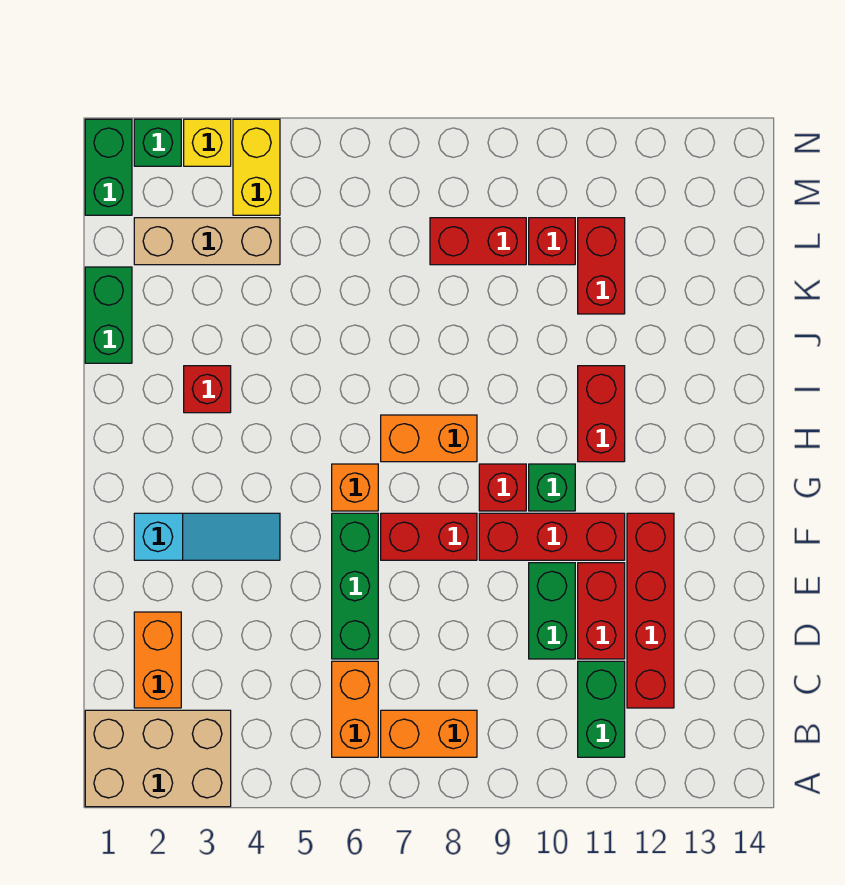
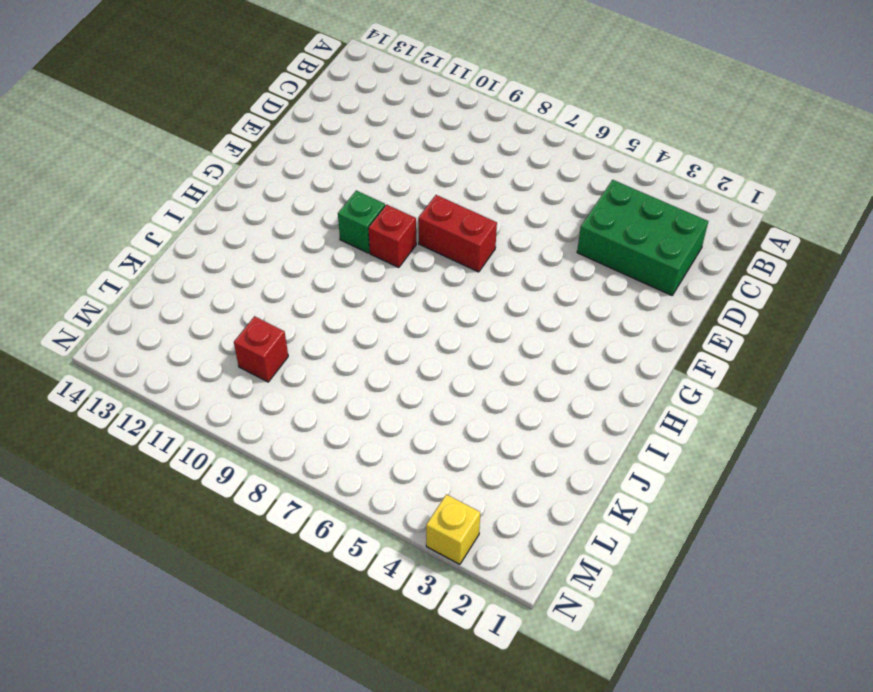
green 2x3 brick [577,180,708,295] -> orange 1x2 brick [134,612,181,708]
none -> tan 2x3 brick [85,710,231,807]
none -> orange 1x2 brick [332,661,378,757]
none -> orange 1x2 brick [381,710,477,757]

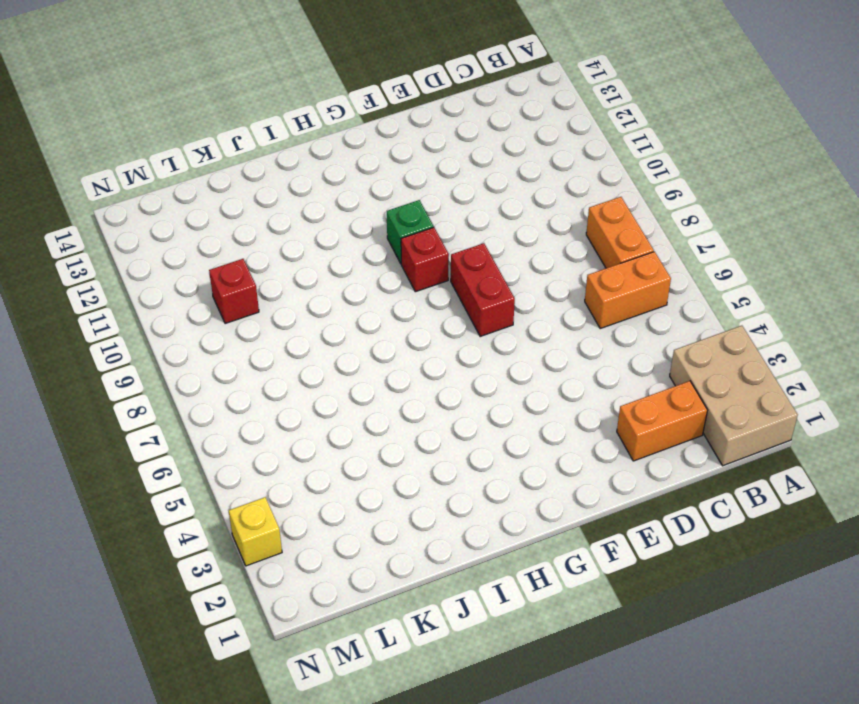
none -> green 1x2 brick [578,661,625,757]
none -> red 1x4 brick [627,513,674,708]
none -> green 1x3 brick [332,513,378,659]

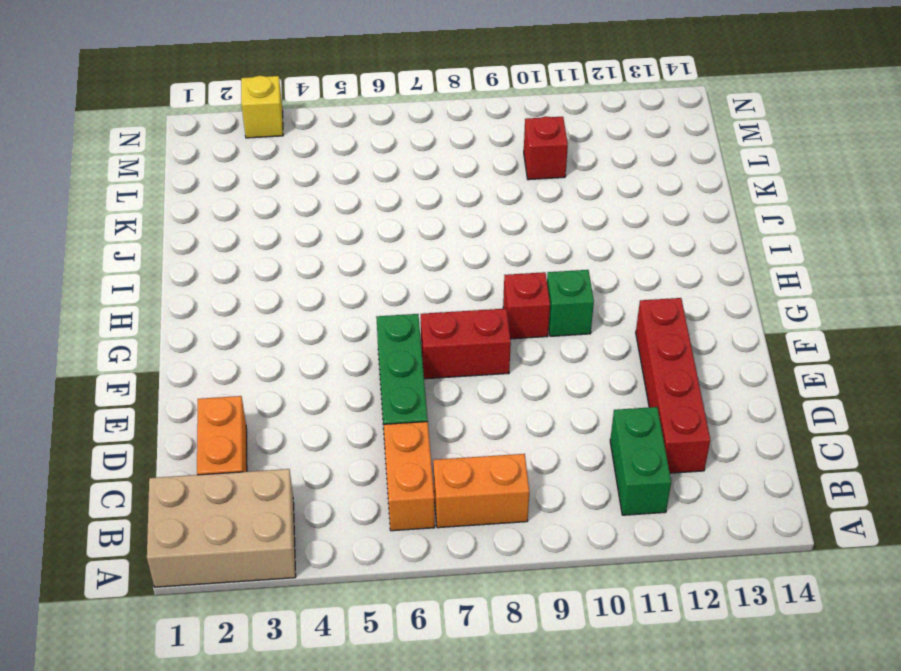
none -> green 1x2 brick [529,563,575,659]
none -> red 1x2 brick [578,563,625,659]
none -> cyan 1x3 slope [134,513,280,560]

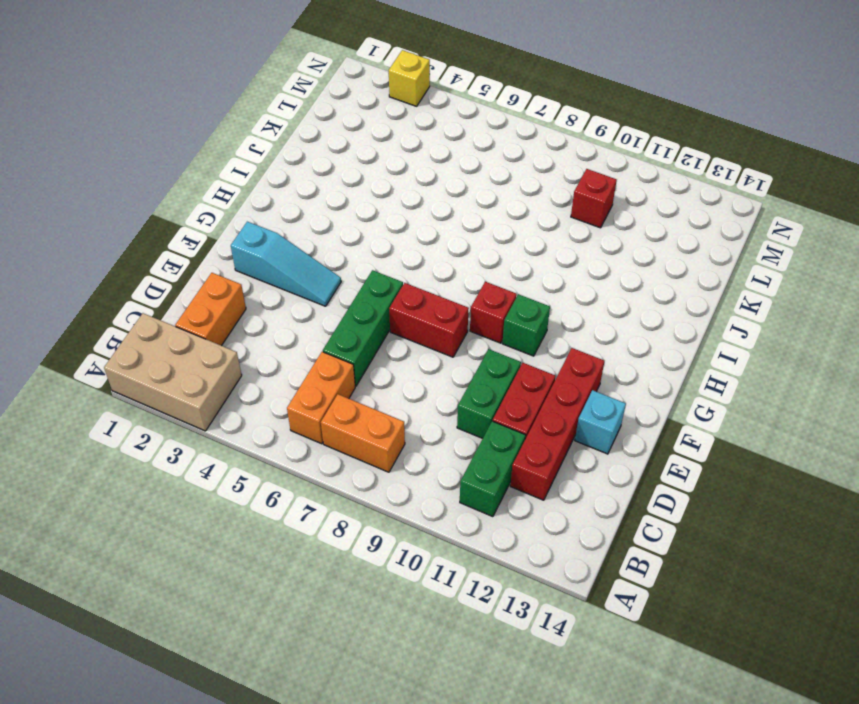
cyan 1x1 brick [575,390,626,454] -> none
none -> red 1x3 brick [479,513,625,560]
none -> orange 1x1 brick [332,464,378,511]
none -> orange 1x2 brick [381,415,477,462]

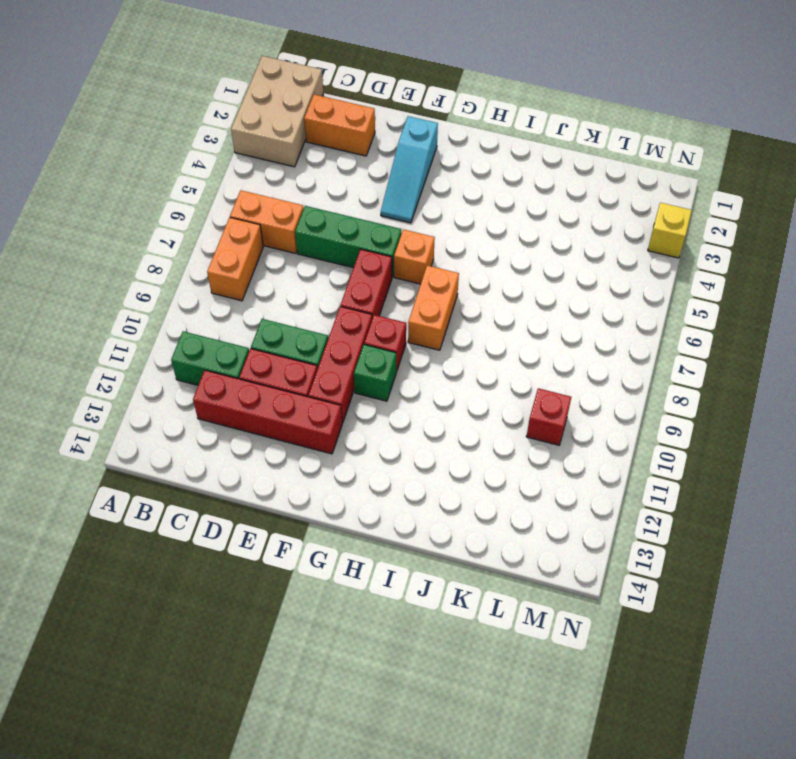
none -> red 1x2 brick [578,366,625,462]
none -> red 1x1 brick [184,366,231,413]
none -> green 1x2 brick [85,267,132,363]

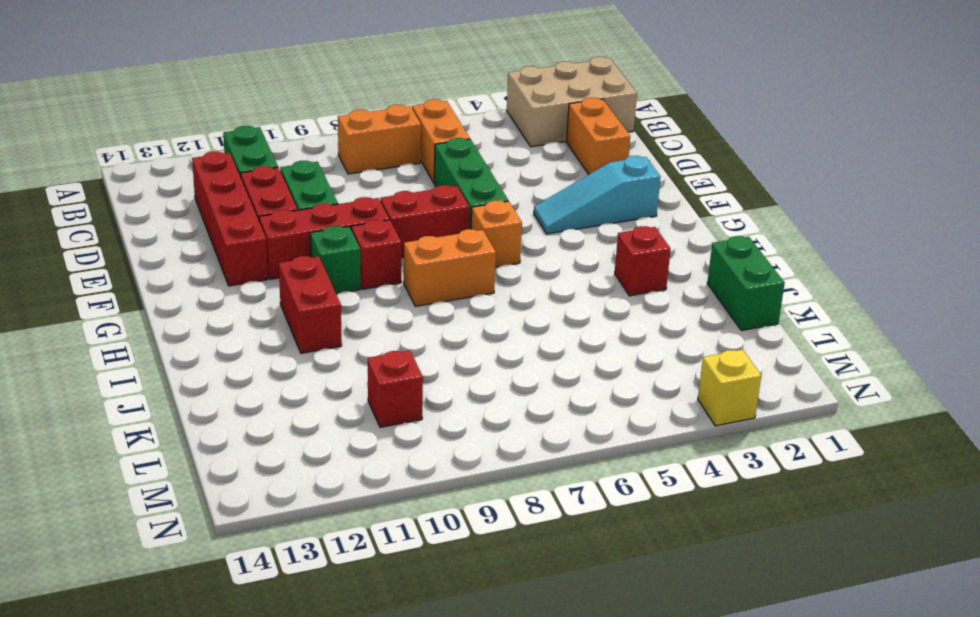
none -> red 1x2 brick [578,218,625,314]
none -> tan 1x3 brick [134,218,280,265]
none -> red 1x2 brick [430,218,526,265]

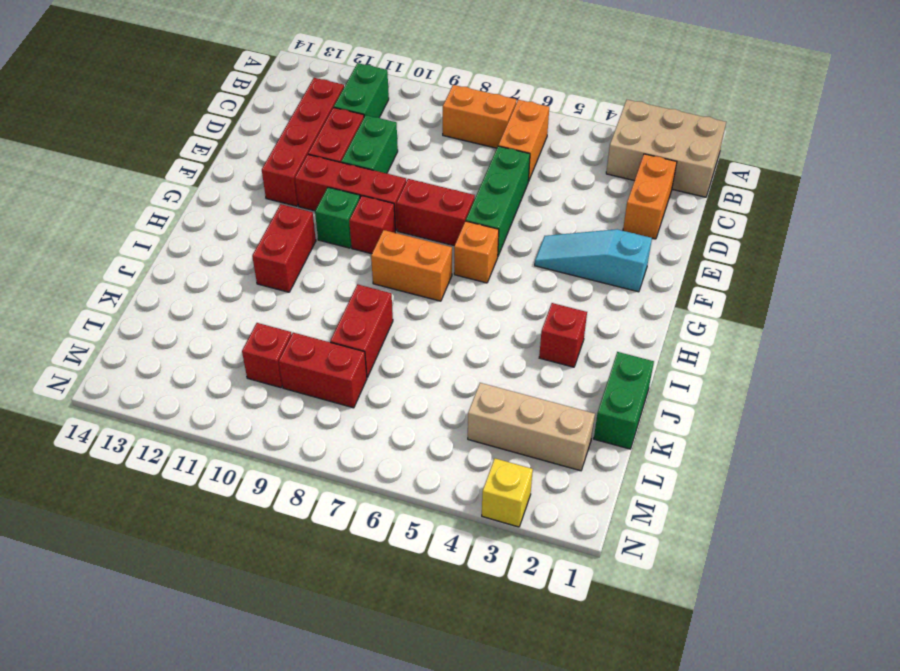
red 1x2 brick [330,284,393,377] -> red 1x2 brick moved to [578,218,625,314]
none -> green 1x2 brick [85,119,132,215]
none -> yellow 1x2 brick [233,119,280,215]
none -> green 1x1 brick [134,119,181,166]

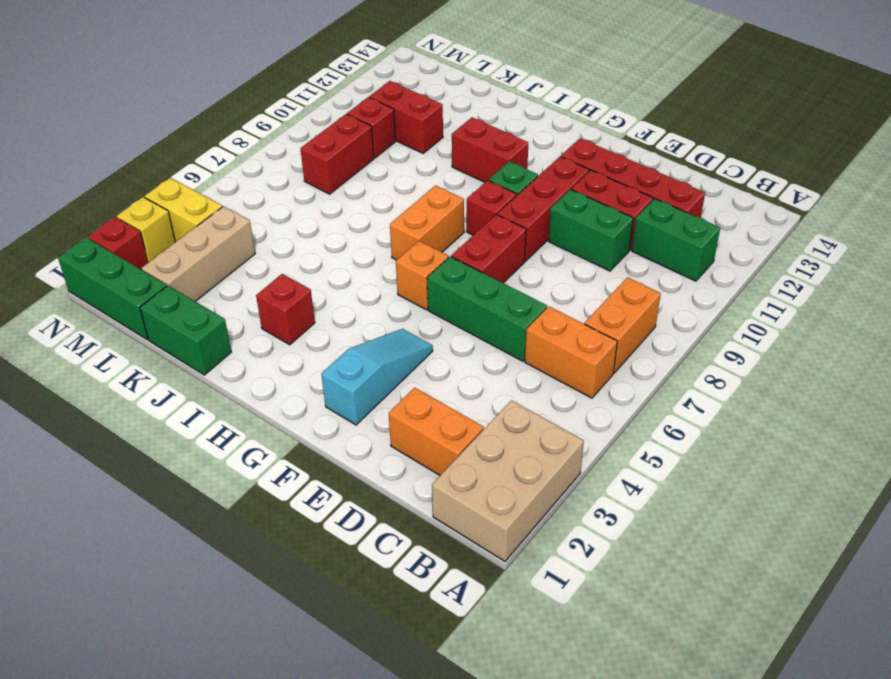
green 1x3 brick [58,238,167,340] -> green 1x2 brick [85,119,132,215]
red 1x1 brick [88,217,148,270] -> green 1x1 brick [134,119,181,166]

